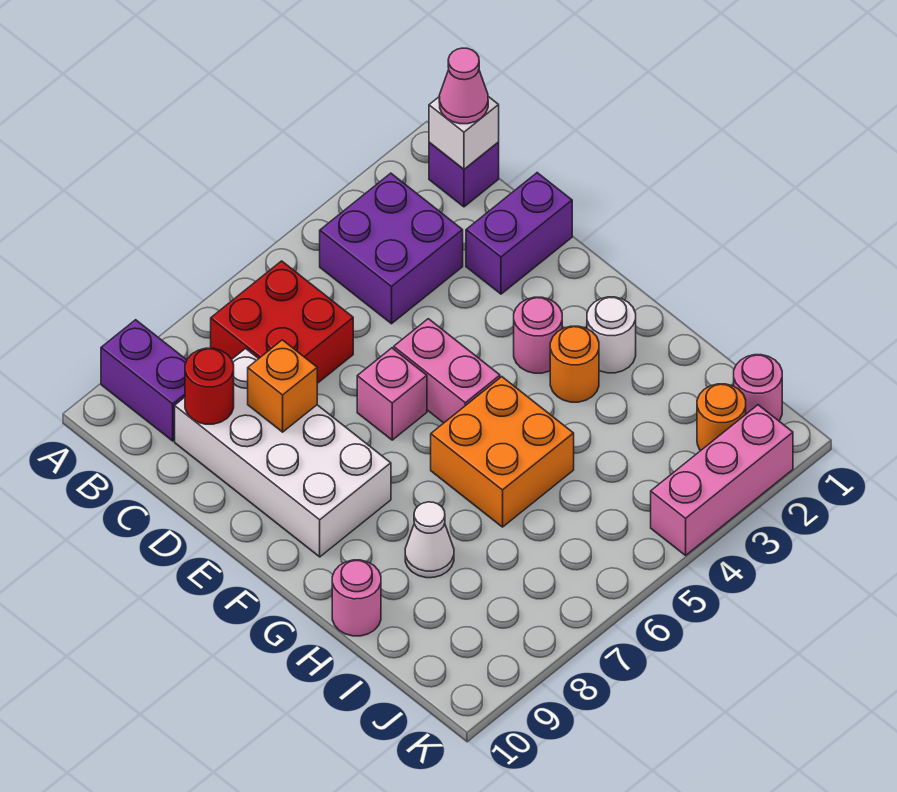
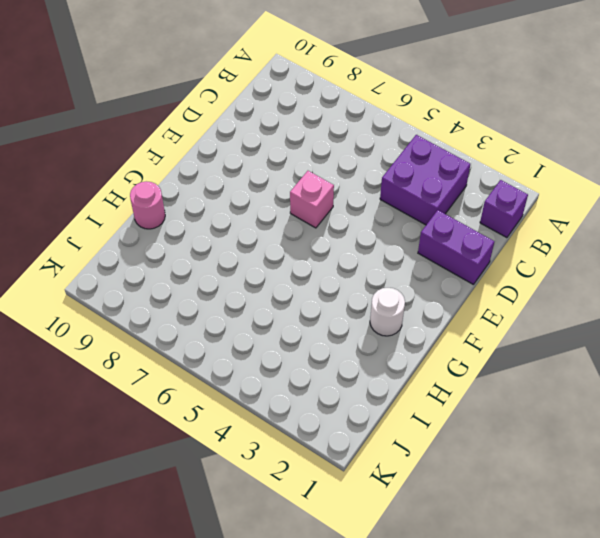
none -> purple 1x2 brick [101,320,187,441]
none -> red 2x2 brick [211,261,353,383]
none -> white 2x4 brick [175,349,391,557]

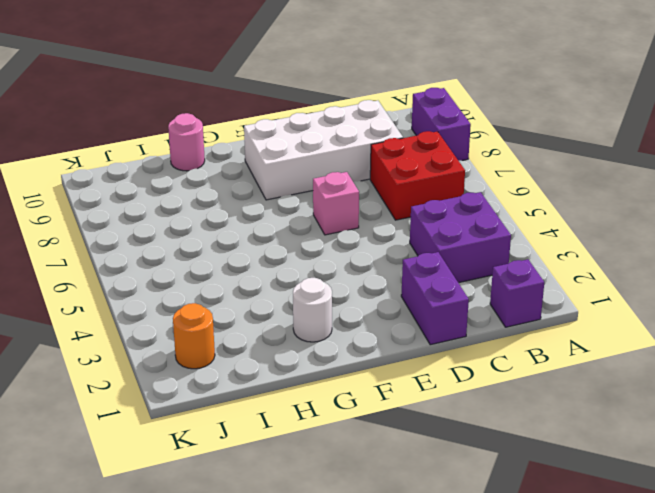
purple 1x2 brick [412,88,471,161] -> purple 1x2 brick turned to [101,320,187,441]
none -> pink 1x2 brick [394,319,500,423]
none -> pink 1x1 round brick [514,297,562,373]
none -> orange 1x1 round brick [550,326,599,402]

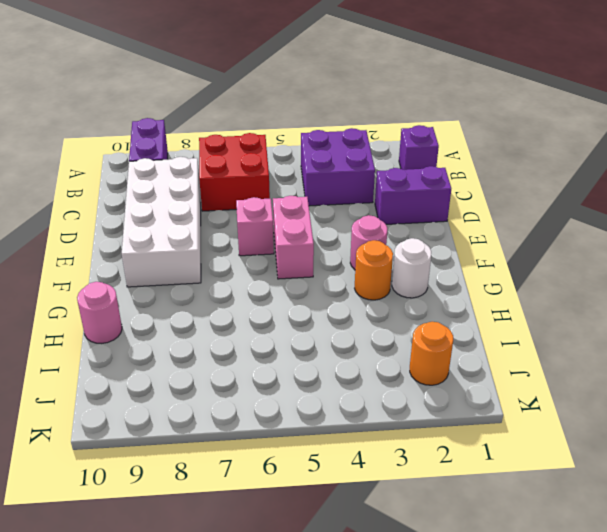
none -> orange 2x2 brick [431,377,574,527]
none -> white 1x1 cone [405,502,454,578]
none -> pink 1x1 round brick [734,355,782,421]

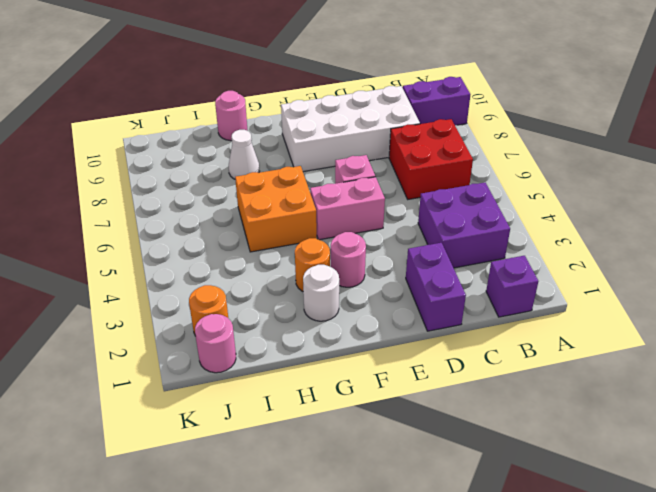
none -> pink 1x3 brick [651,405,793,555]
none -> white 1x1 brick [429,97,499,169]
none -> red 1x1 round brick [185,348,234,424]

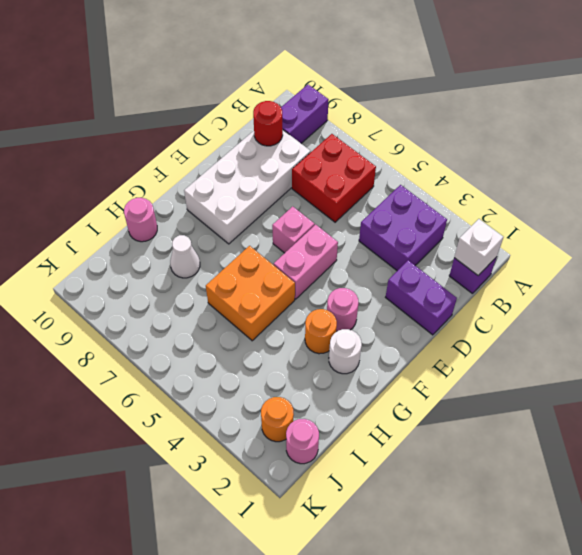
none -> pink 1x3 brick [651,405,793,555]
none -> orange 1x1 brick [248,340,317,432]
none -> pink 1x1 cone [439,48,488,124]

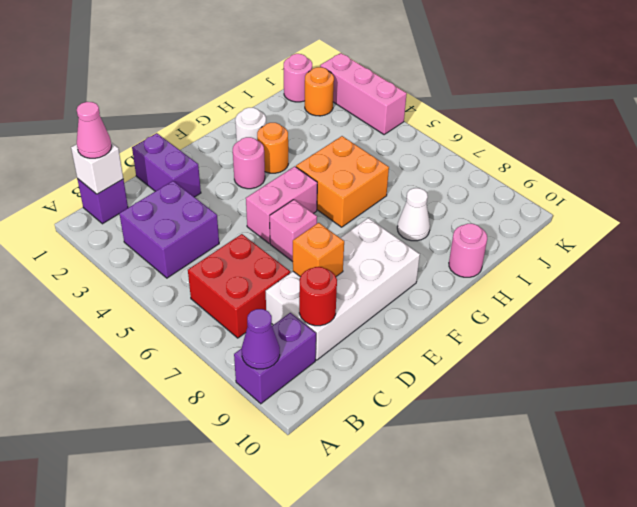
purple 1x1 cone [242,309,280,369] -> none

